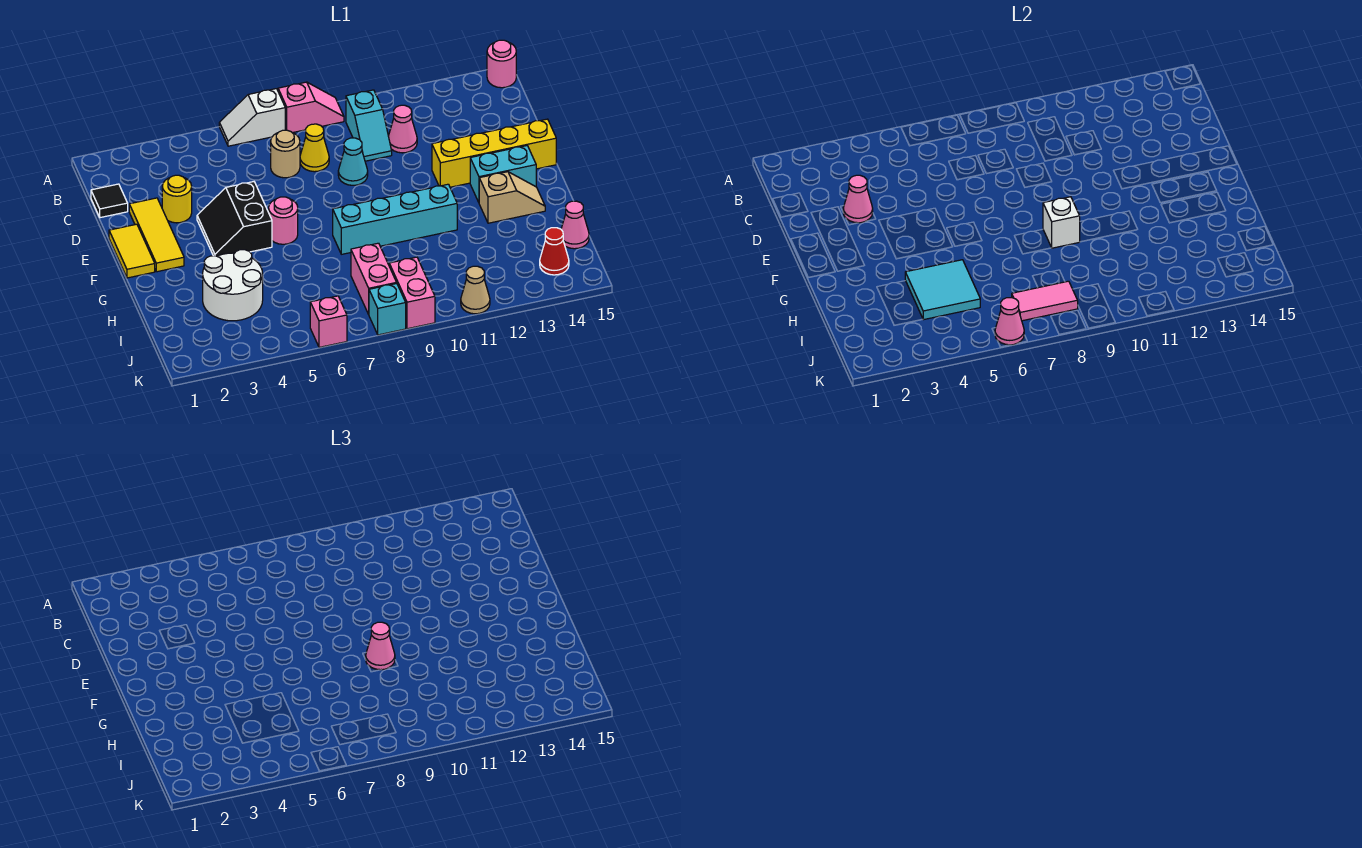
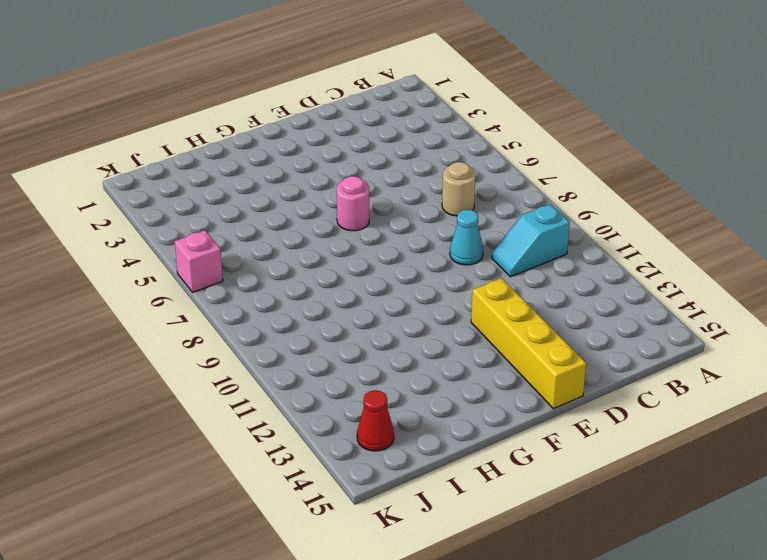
none -> white 1x2 slope [219,89,285,146]
none -> pink 1x2 slope [278,82,344,133]
none -> pink 1x1 round brick [487,40,516,88]
none -> black 1x1 tile [91,184,128,218]

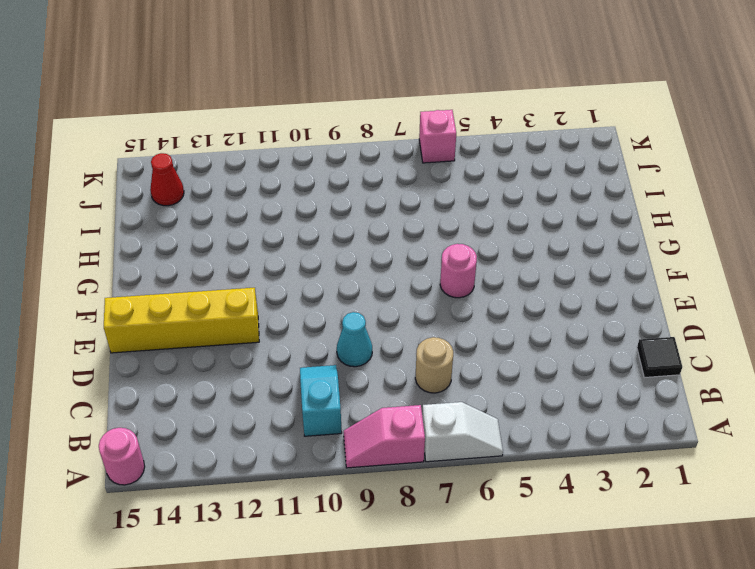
none -> yellow 1x1 cone [300,124,329,172]
none -> pink 1x1 cone [388,105,417,153]
none -> yellow 1x3 tile [129,198,184,272]
none -> yellow 1x1 round brick [162,175,192,223]

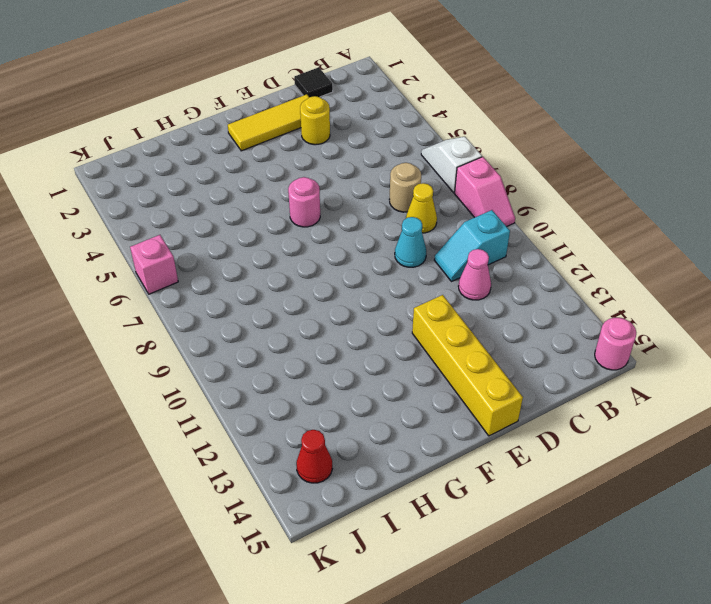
none -> yellow 1x2 tile [109,224,155,278]
none -> black 2x2 slope [197,182,272,256]
none -> cyan 1x2 brick [470,146,536,202]
none -> cyan 1x4 brick [333,184,457,254]

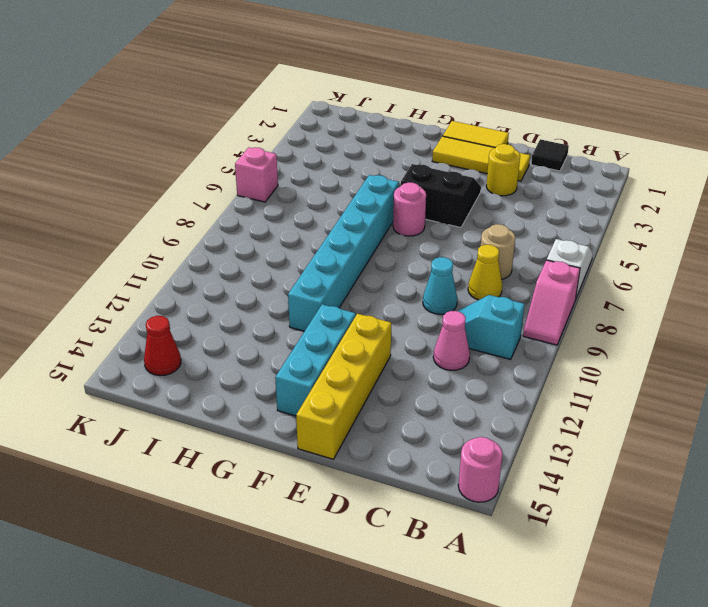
cyan 1x3 brick [275,304,356,416] -> cyan 1x2 brick [470,146,536,202]
cyan 1x6 brick [288,175,399,331] -> cyan 1x4 brick [333,184,457,254]
none -> tan 1x2 slope [479,172,545,223]
none -> white 2x2 round brick [203,250,263,321]
none -> pink 1x2 brick [351,243,397,314]
none -> pink 1x1 cone [561,201,589,249]

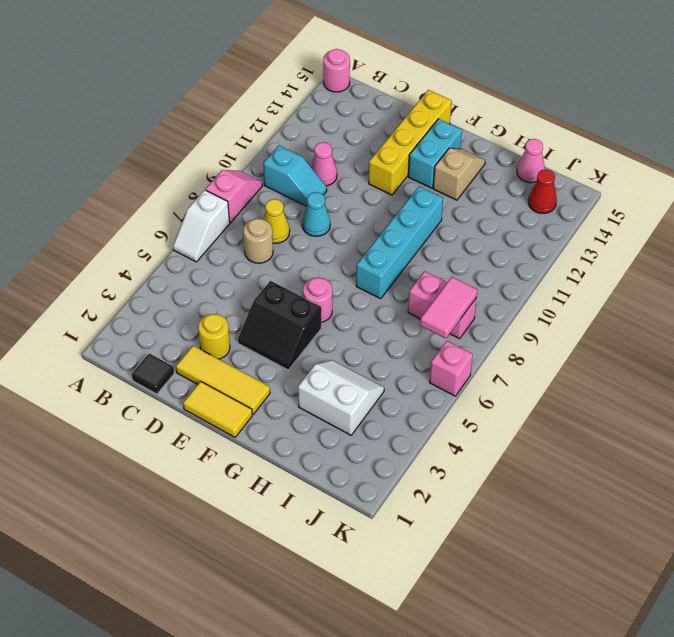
white 2x2 slope [298,360,384,435] -> white 2x2 round brick [203,250,263,321]
none -> pink 1x2 brick [389,257,435,329]
none -> cyan 1x1 brick [369,284,406,335]
none -> tan 1x1 cone [461,266,490,314]
none -> pink 1x1 cone [843,175,873,223]

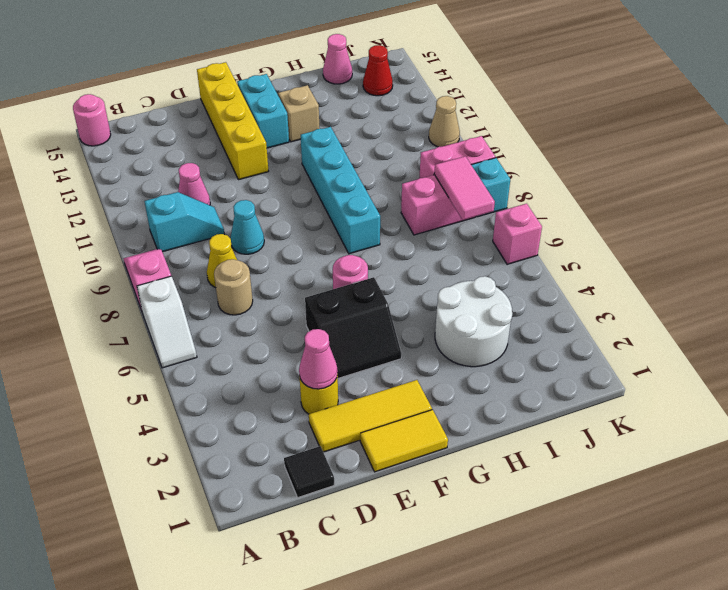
none -> white 1x1 brick [1043,197,1080,248]
none -> cyan 2x2 tile [905,260,980,320]
none -> pink 1x1 cone [995,298,1024,345]
none -> pink 1x1 cone [366,622,395,670]

